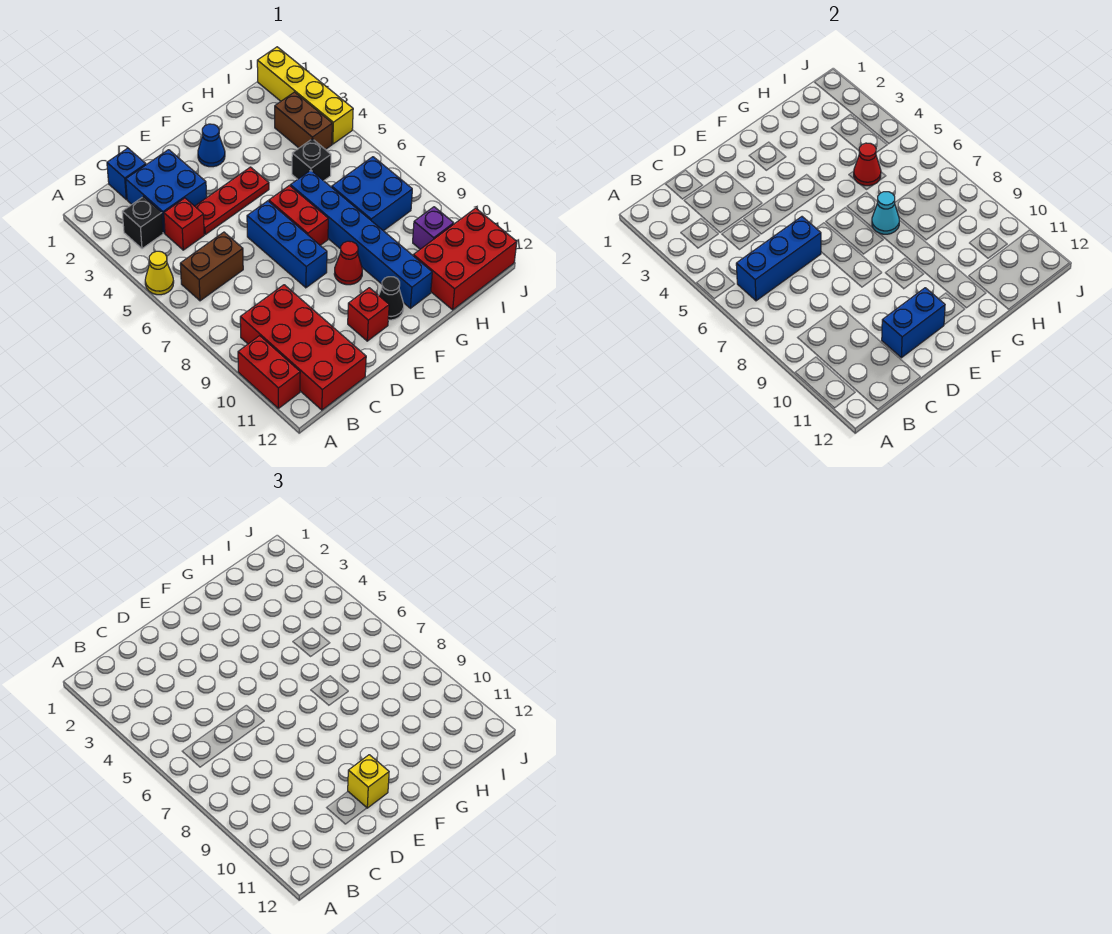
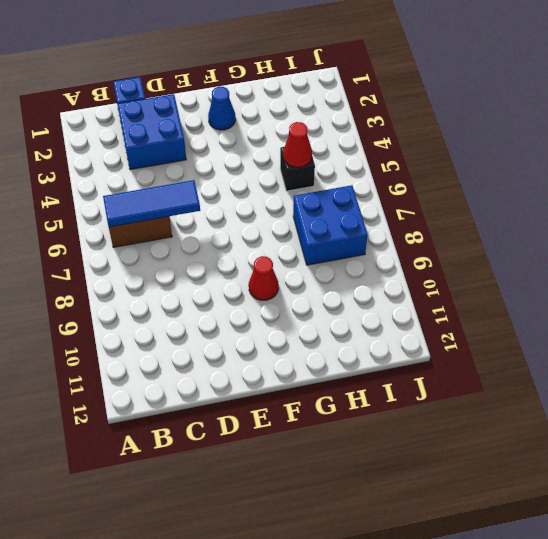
blue 1x3 tile [103,180,200,227] -> blue 1x3 brick [736,217,821,301]
none -> yellow 1x1 cone [145,251,174,295]
none -> red 1x2 brick [238,336,300,408]
none -> black 1x1 brick [122,197,163,249]

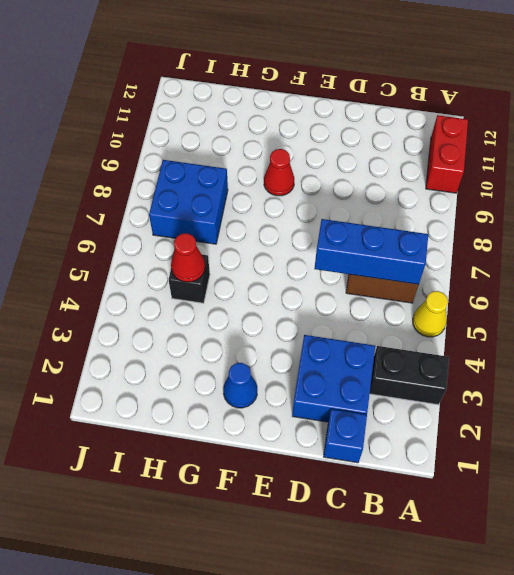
black 1x2 brick [370,346,449,405] -> black 1x1 brick [122,197,163,249]
none -> red 2x4 brick [240,285,366,410]
none -> red 1x1 brick [164,198,204,250]
none -> red 1x3 plate [195,167,269,234]

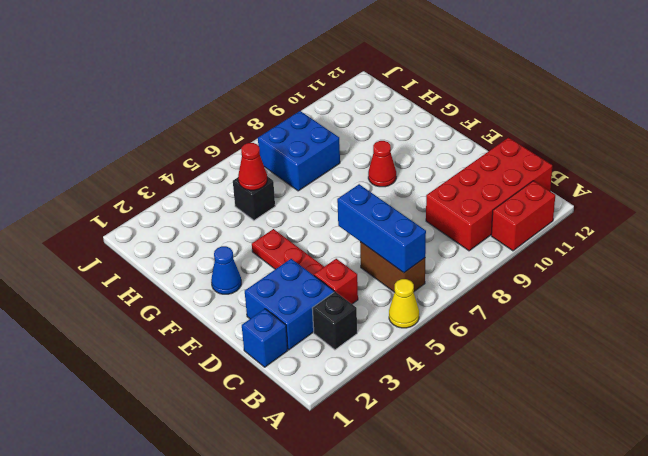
none -> blue 1x3 brick [247,201,327,288]
none -> red 1x1 brick [348,288,389,341]
none -> red 1x2 brick [269,186,328,245]

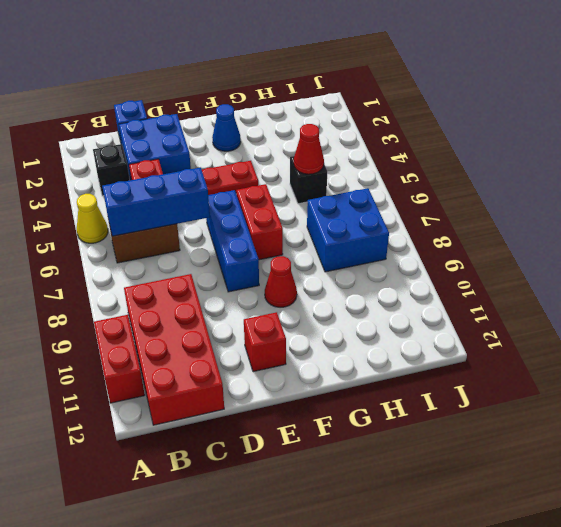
none -> black 1x1 cone [379,277,404,320]
none -> blue 1x6 brick [290,170,432,308]
none -> red 2x3 brick [413,208,517,310]

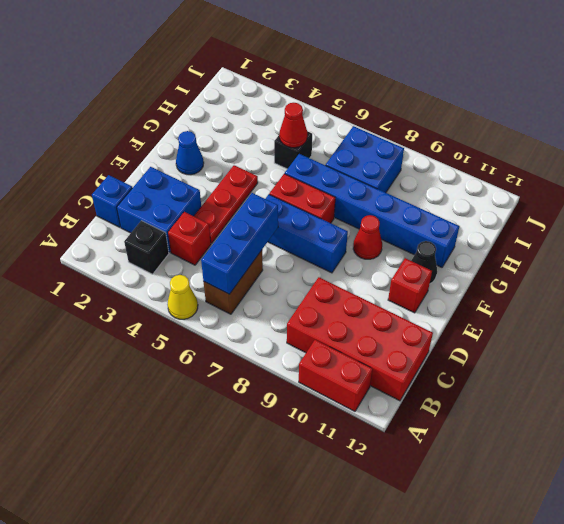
none -> red 2x3 brick [413,208,517,310]
none -> brown 1x2 brick [275,92,332,150]
none -> purple 1x1 brick [413,207,454,249]

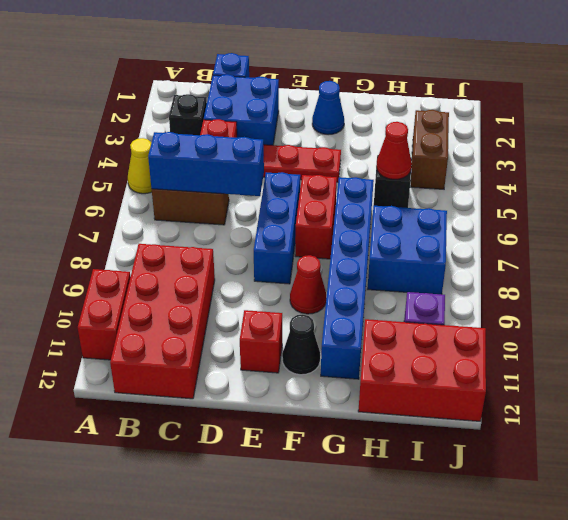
none -> yellow 1x4 brick [257,47,353,144]
none -> blue 1x2 brick [882,288,945,358]
none -> cyan 1x1 cone [872,192,899,234]

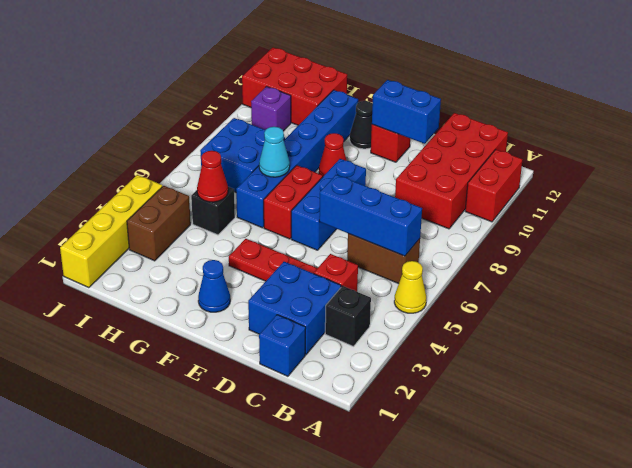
none -> yellow 1x1 brick [348,755,389,808]

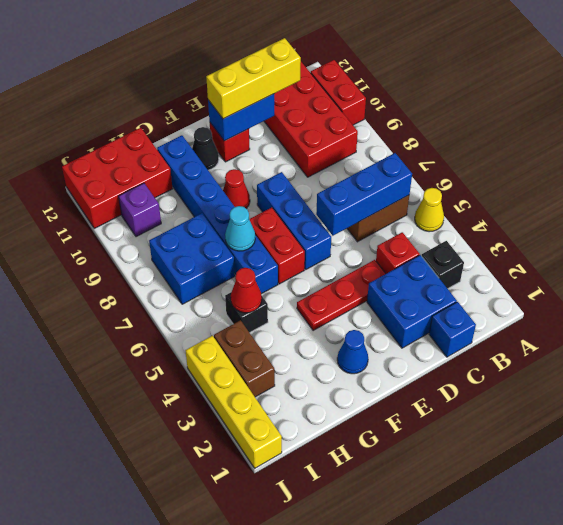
yellow 1x3 brick [206,38,301,119] -> yellow 1x1 brick [348,755,389,808]

